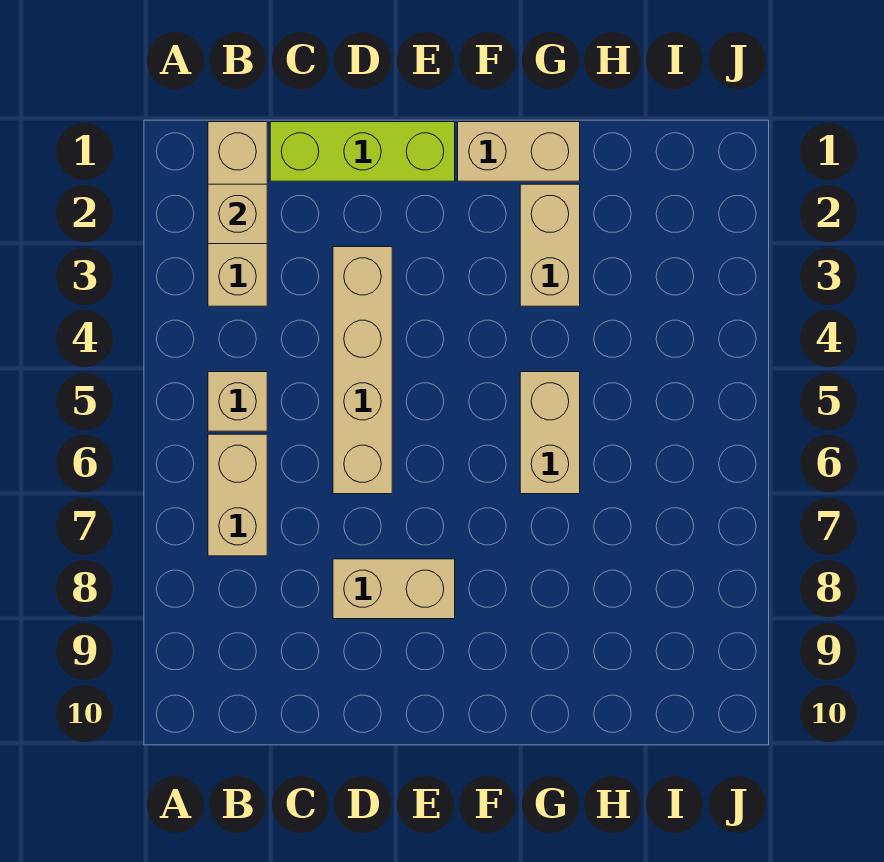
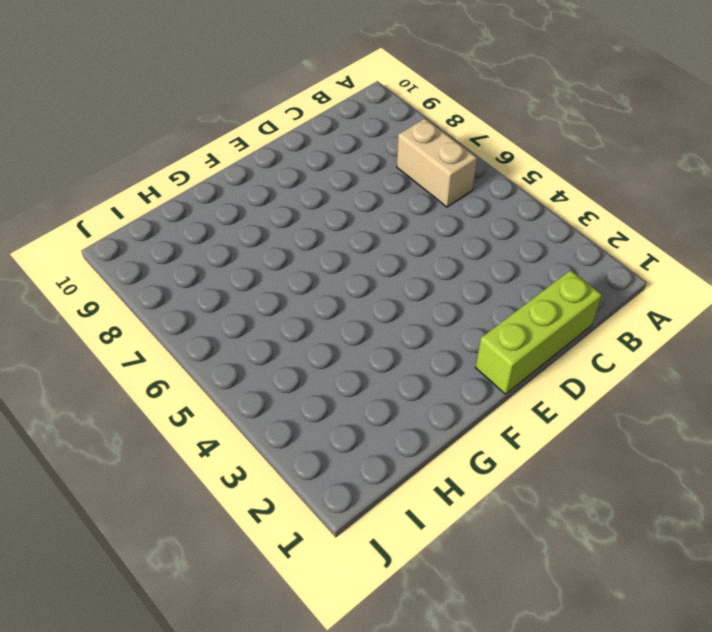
none -> tan 1x3 brick [208,122,267,306]
none -> tan 1x1 brick [208,372,267,431]

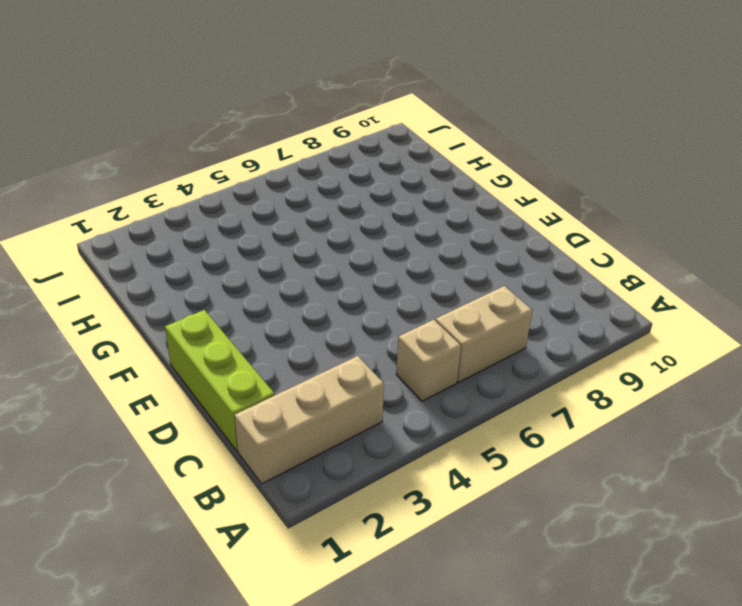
none -> tan 1x4 brick [333,247,392,494]
none -> tan 1x2 brick [333,559,455,619]

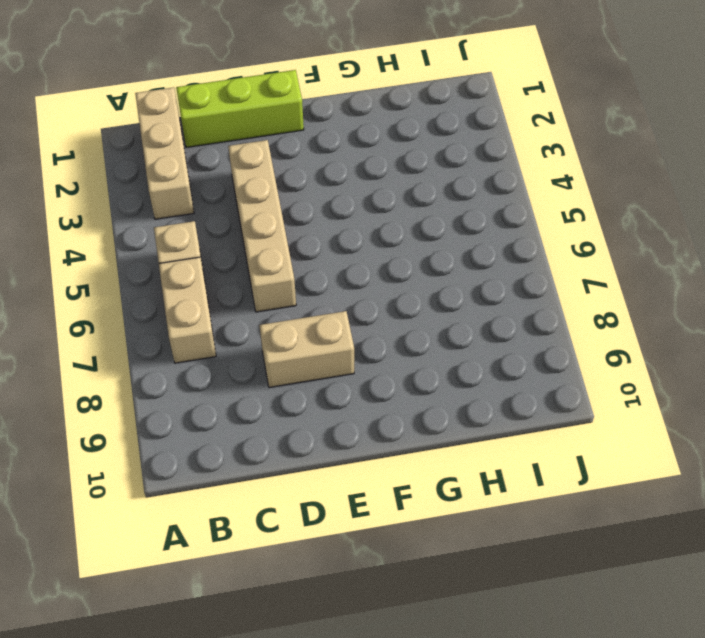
none -> tan 1x2 brick [458,122,580,181]
none -> tan 1x2 brick [520,184,580,306]

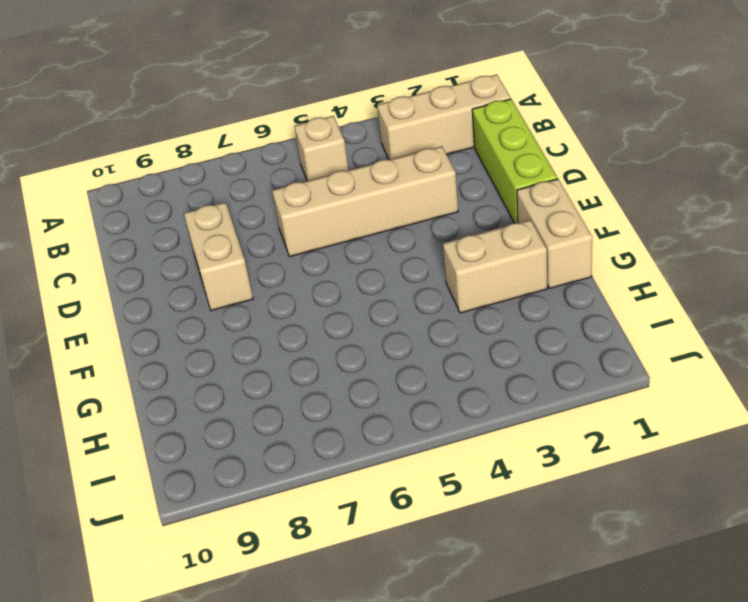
none -> tan 1x2 brick [208,434,267,556]
none -> tan 1x2 brick [520,372,580,494]

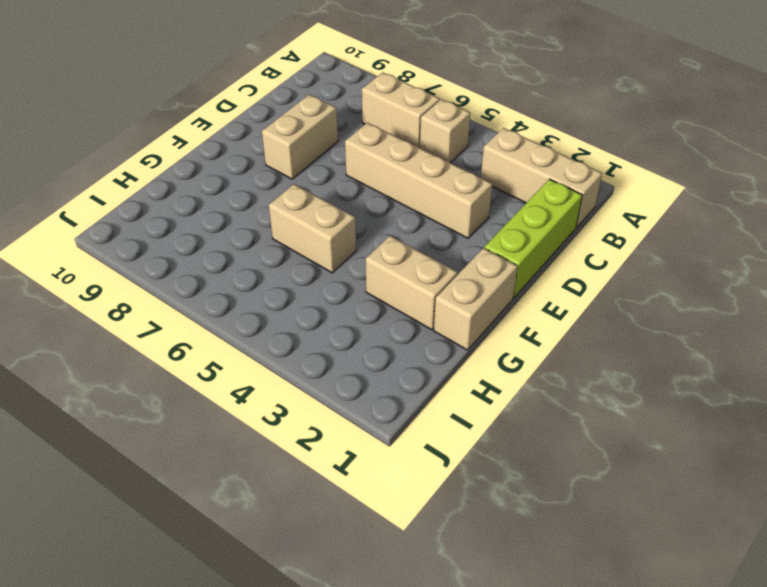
none -> tan 1x1 brick [208,184,267,244]

